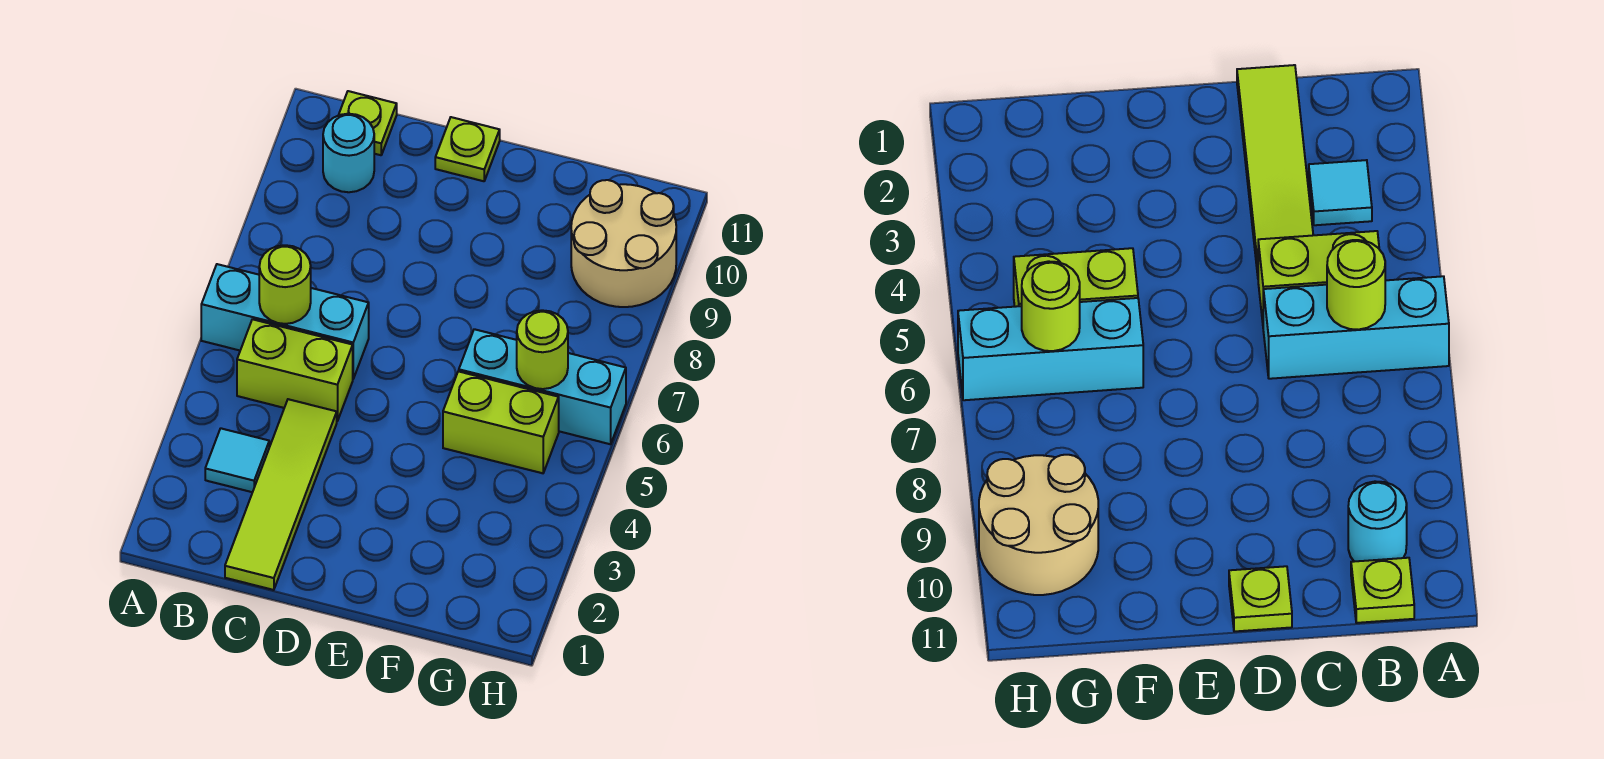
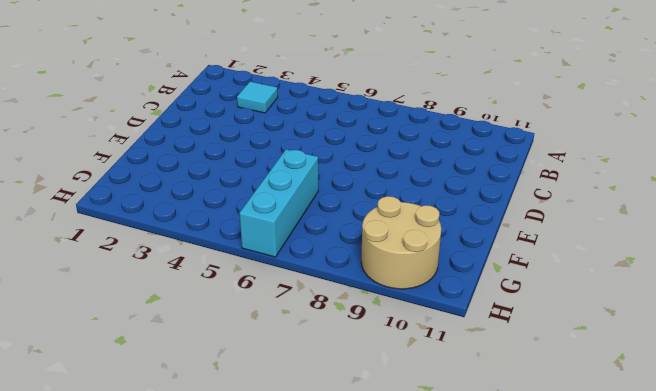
none -> cyan 1x3 brick [201,264,369,379]
none -> lime 1x2 brick [237,319,353,421]
none -> cyan 1x1 round brick [323,114,374,192]

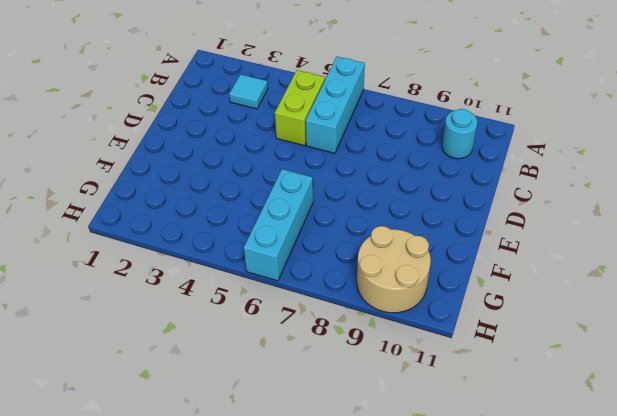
none -> lime 1x1 plate [339,91,397,155]
none -> lime 1x4 tile [225,399,337,590]
none -> lime 1x1 plate [435,117,500,181]

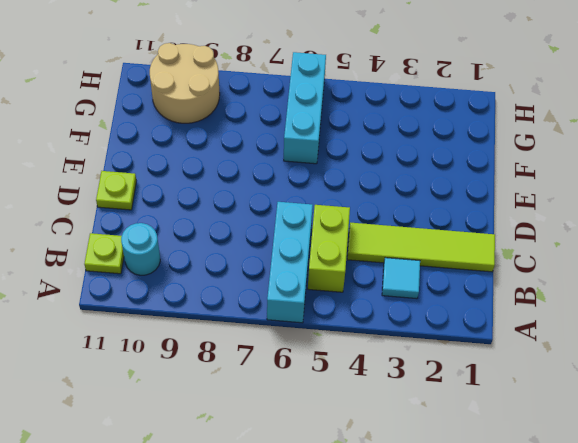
none -> lime 1x2 brick [443,371,559,473]
none -> lime 1x1 round brick [259,245,311,324]
none -> lime 1x1 round brick [517,310,568,389]

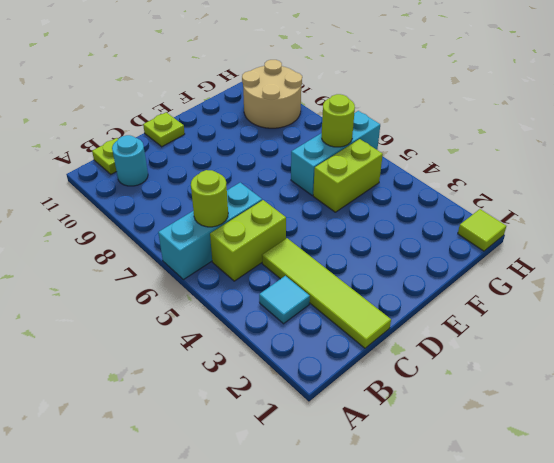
lime 1x1 tile [458,209,506,251] -> none

